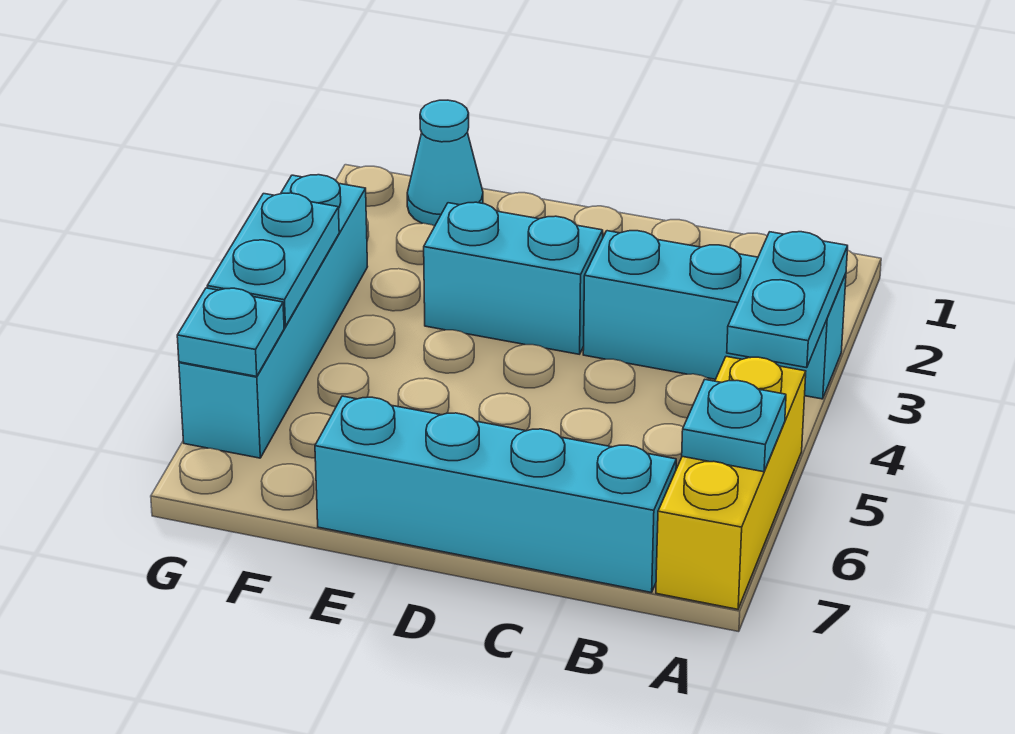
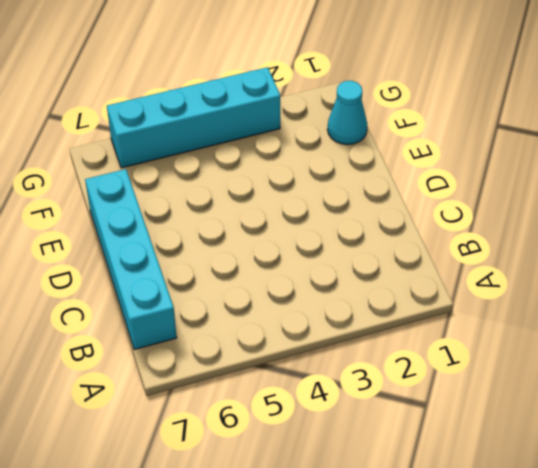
none -> cyan 1x3 brick [583,231,846,399]
none -> yellow 1x3 brick [656,357,806,609]

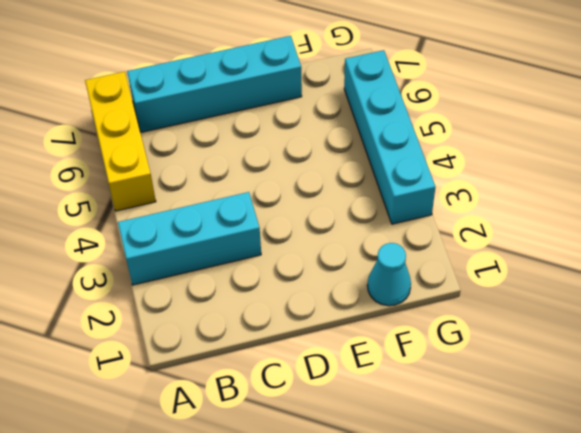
none -> cyan 1x2 brick [424,202,603,354]
none -> cyan 1x2 plate [727,232,848,368]

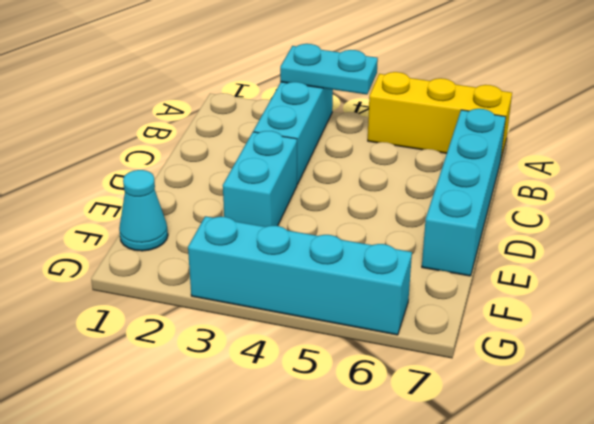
none -> cyan 1x1 plate [682,380,786,472]
none -> cyan 1x2 plate [207,193,339,326]

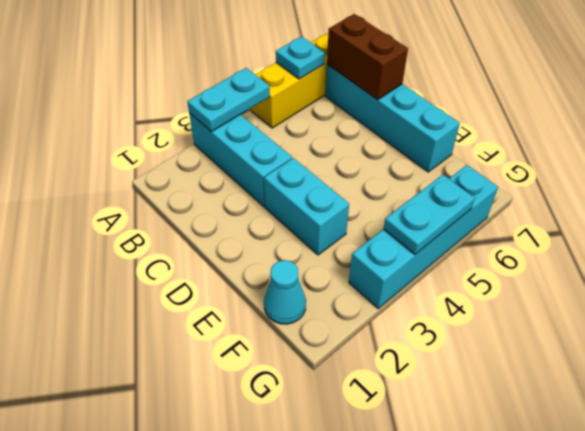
brown 1x2 brick [327,14,408,100] -> none
none -> cyan 1x1 plate [177,288,284,376]

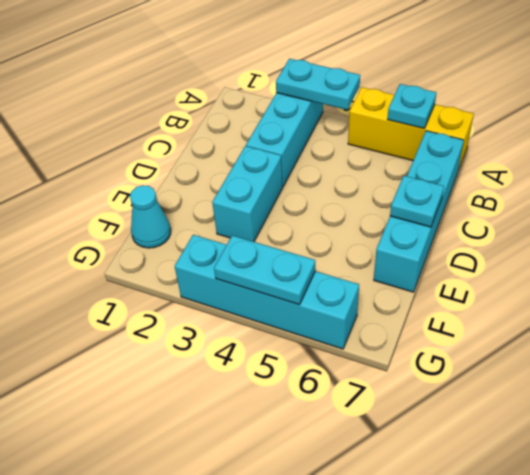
cyan 1x1 plate [390,176,444,227] -> cyan 1x1 plate moved to [177,288,284,376]

